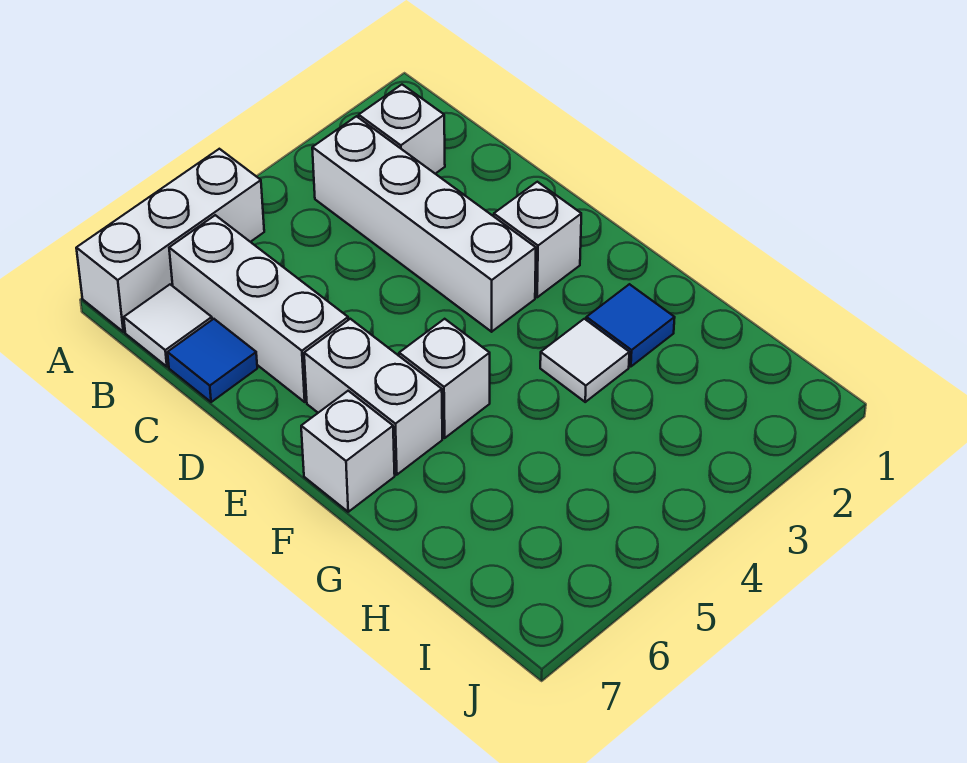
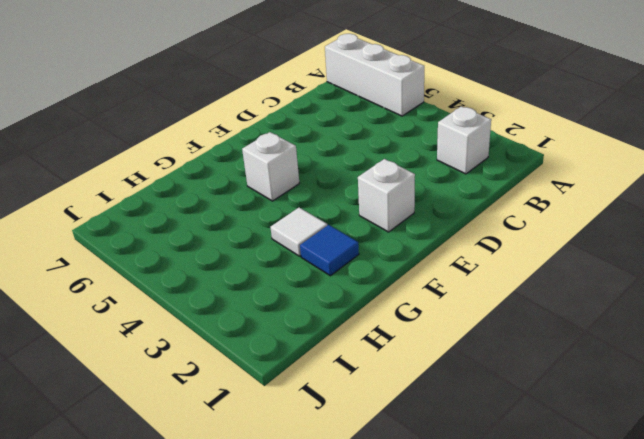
none -> white 1x4 brick [312,116,536,332]
none -> white 1x3 brick [169,215,348,402]
none -> white 1x1 tile [124,285,212,367]

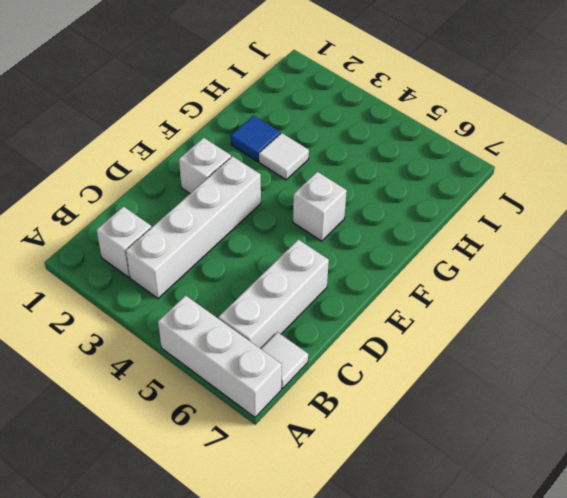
none -> blue 1x1 tile [168,319,257,402]
none -> white 1x2 brick [304,319,442,475]
none -> white 1x1 brick [301,391,395,512]

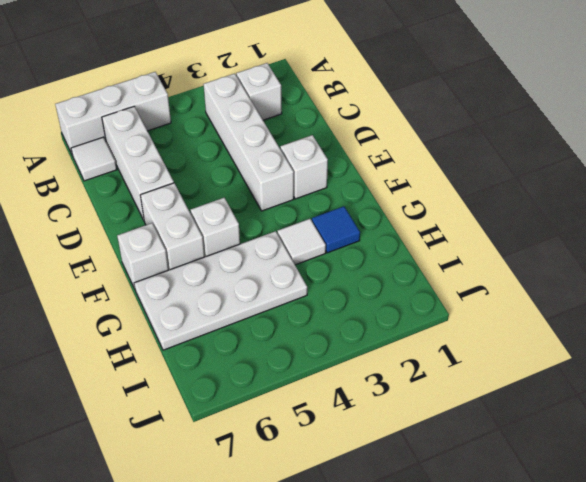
white 2x4 plate [134,231,307,350] -> none
none -> blue 1x1 tile [168,319,257,402]

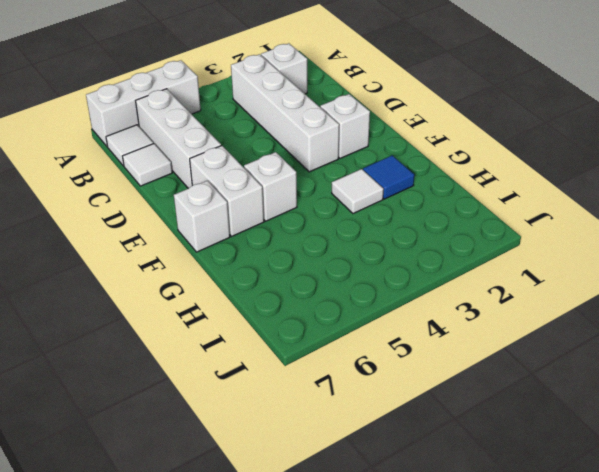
white 1x1 tile [122,144,172,186] -> blue 1x1 tile [168,319,257,402]

